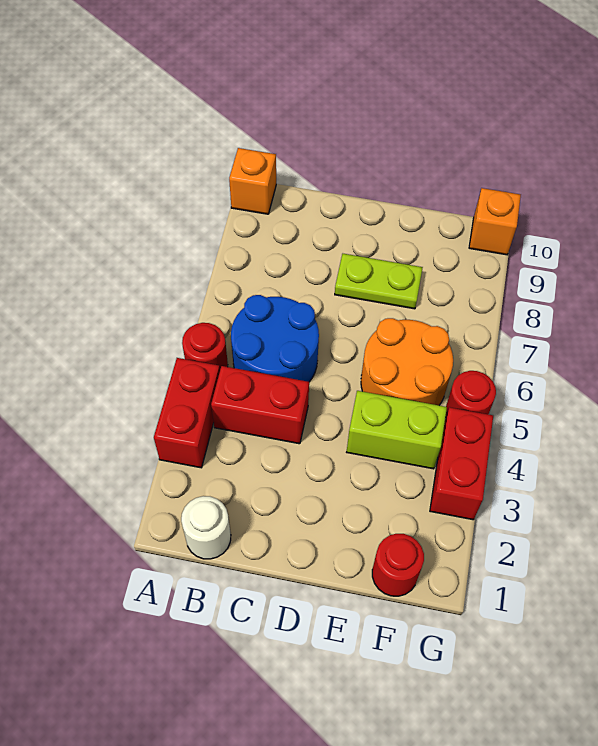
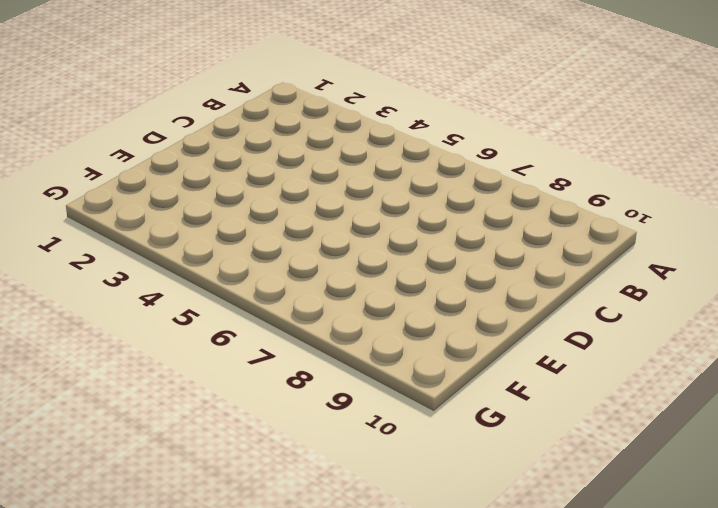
none -> red 1x2 brick [154,358,220,468]
none -> red 1x1 round brick [182,323,228,369]
none -> orange 1x1 brick [229,148,276,214]

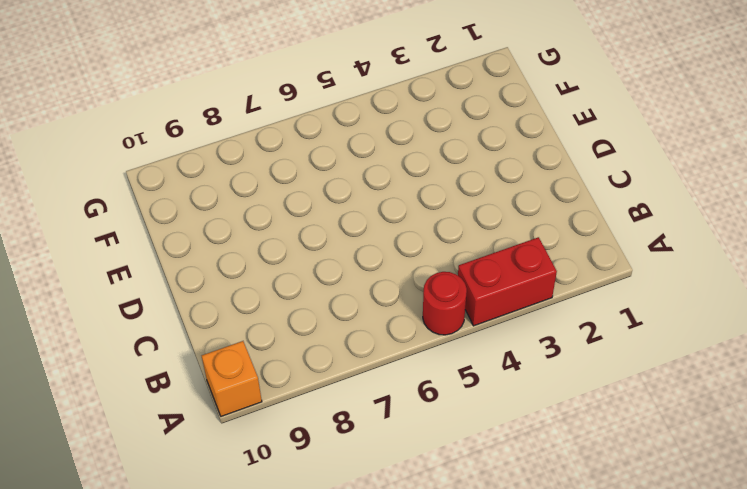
none -> white 1x1 round brick [181,496,231,559]
none -> red 1x2 brick [211,366,309,444]
none -> blue 2x2 round brick [231,295,319,382]

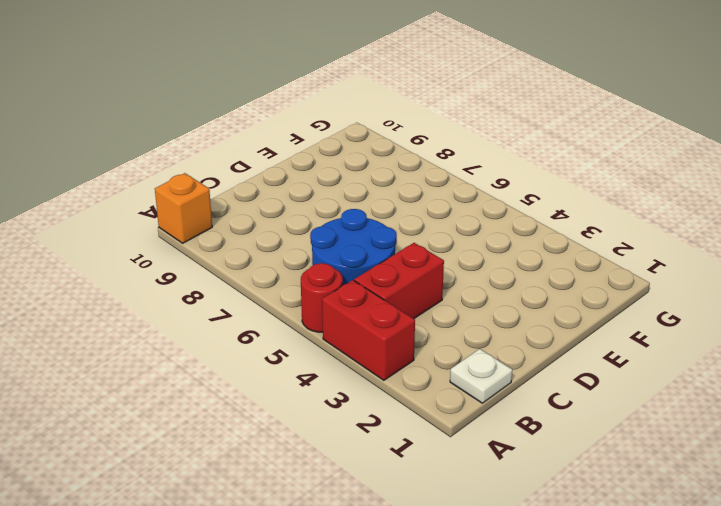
white 1x1 plate [450,349,512,403] -> white 1x1 round brick [181,496,231,559]
none -> lime 1x2 plate [335,254,423,309]
none -> lime 1x2 brick [347,391,447,469]
none -> orange 2x2 round brick [361,318,453,405]

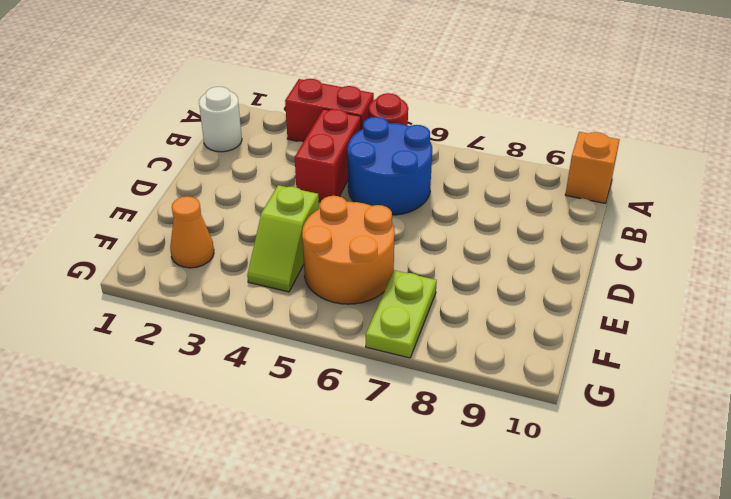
lime 1x2 slope [247,185,319,292] -> lime 1x2 brick [347,391,447,469]
orange 1x1 cone [170,196,214,268] -> none
lime 1x2 plate [366,270,437,358] -> lime 1x2 plate moved to [335,254,423,309]
none -> red 1x1 round brick [372,534,424,596]
none -> red 1x2 brick [430,407,493,520]
none -> red 1x1 round brick [445,371,496,418]

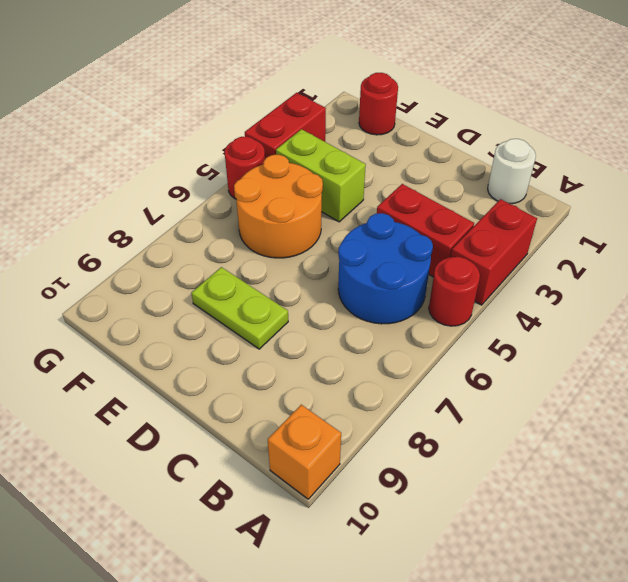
none -> orange 1x1 brick [469,188,521,255]

